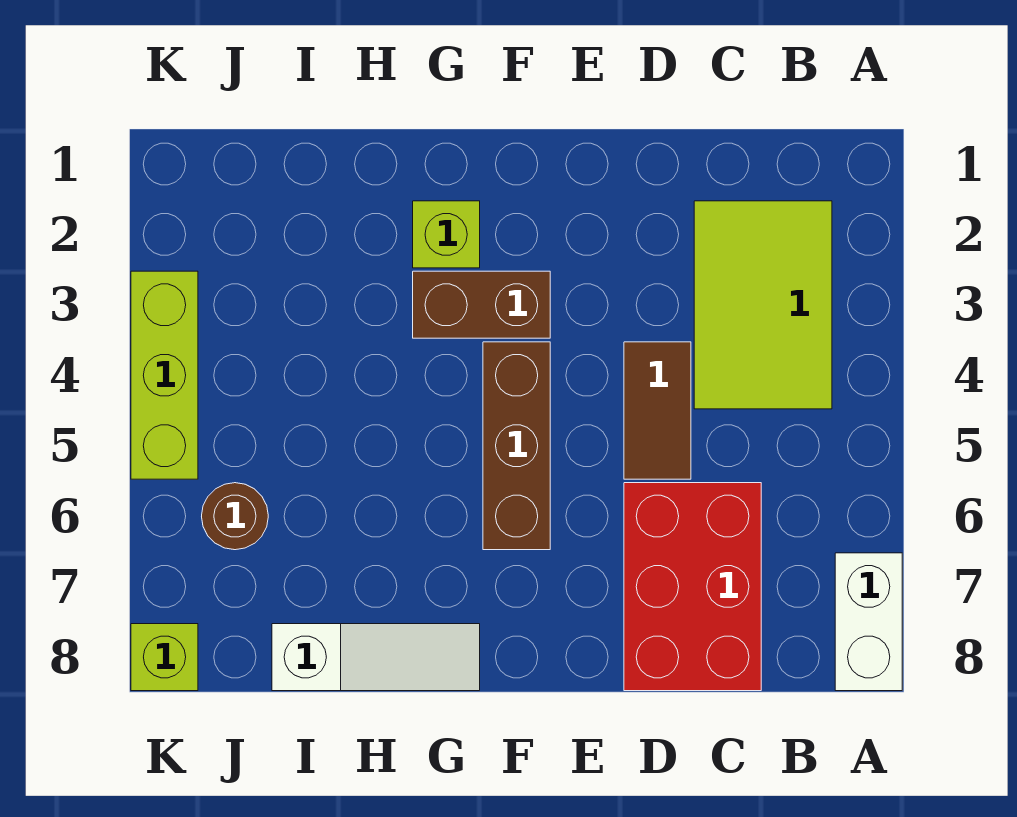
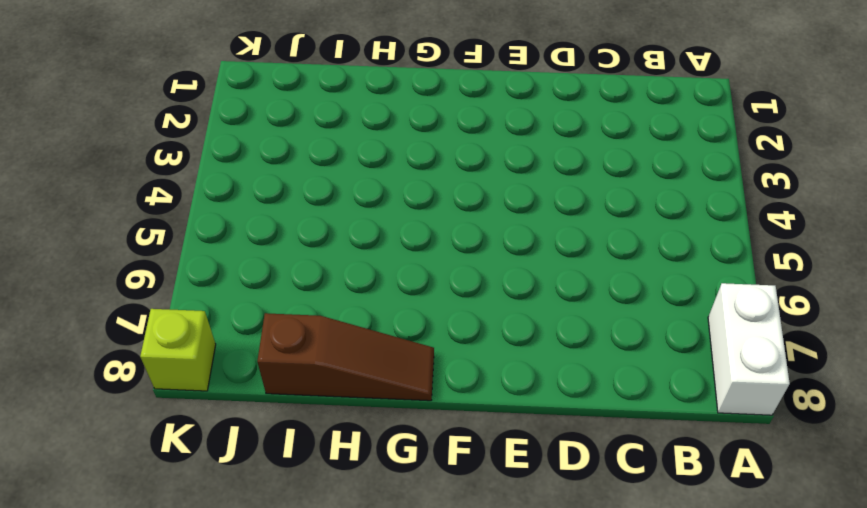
brown 1x3 slope [257,313,434,401] -> white 1x3 slope [272,624,480,691]
none -> lime 2x3 tile [694,201,832,409]
none -> red 2x3 brick [624,483,761,691]

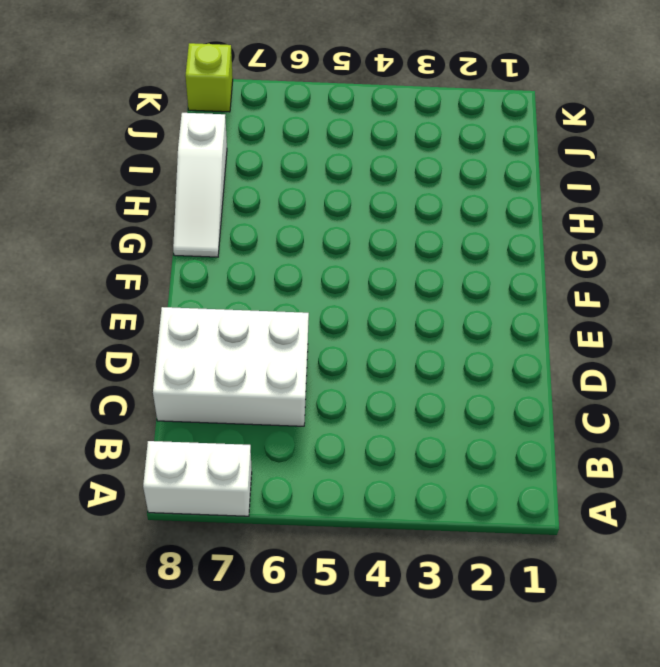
white 2x3 brick [153,307,309,426] -> red 2x3 brick [624,483,761,691]
none -> lime 2x3 tile [694,201,832,409]
none -> brown 1x2 tile [624,342,691,479]

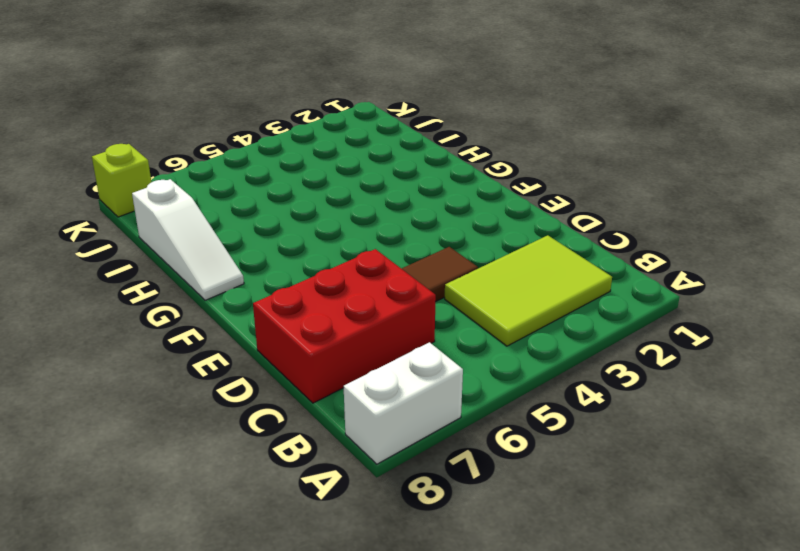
none -> brown 1x2 brick [413,271,550,338]
none -> brown 1x3 brick [483,342,550,550]

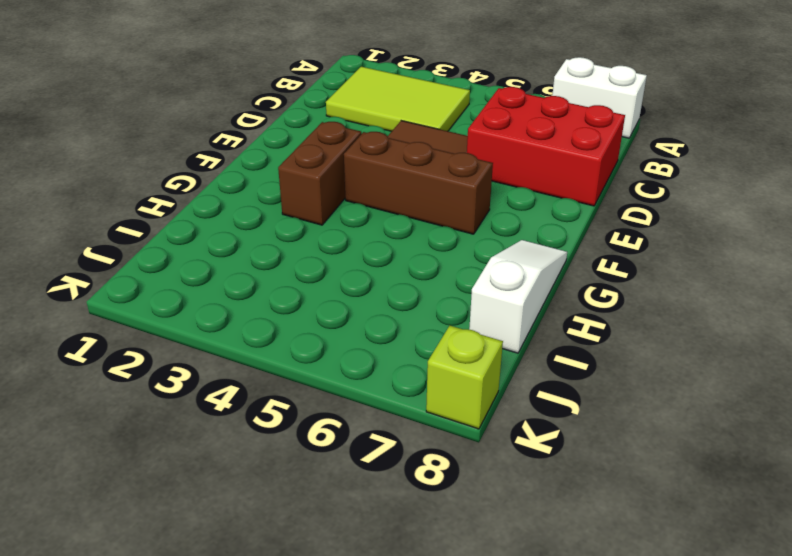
none -> lime 1x1 brick [413,201,480,268]
none -> brown 1x1 round brick [202,483,268,550]

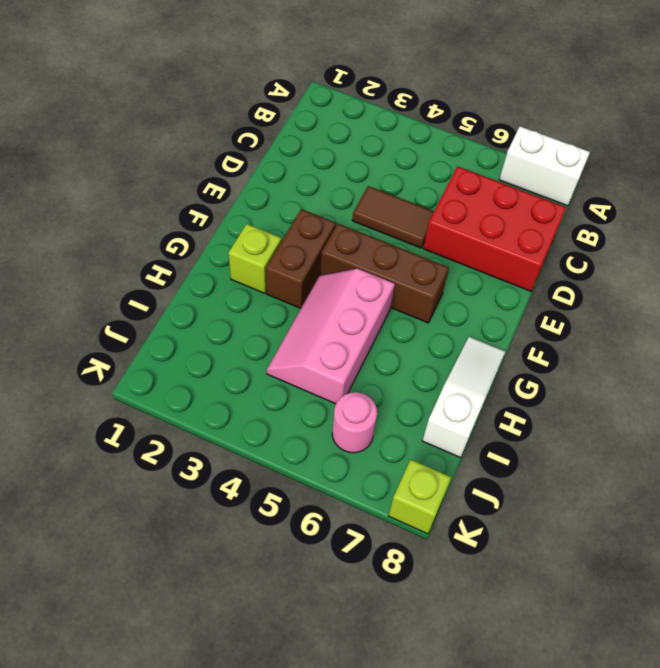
pink 2x3 slope [267,269,395,404] -> none
pink 1x1 round brick [332,392,377,453] -> brown 1x1 round brick [202,483,268,550]
none -> lime 2x3 tile [694,201,832,409]
none -> lime 1x3 brick [131,271,198,479]

